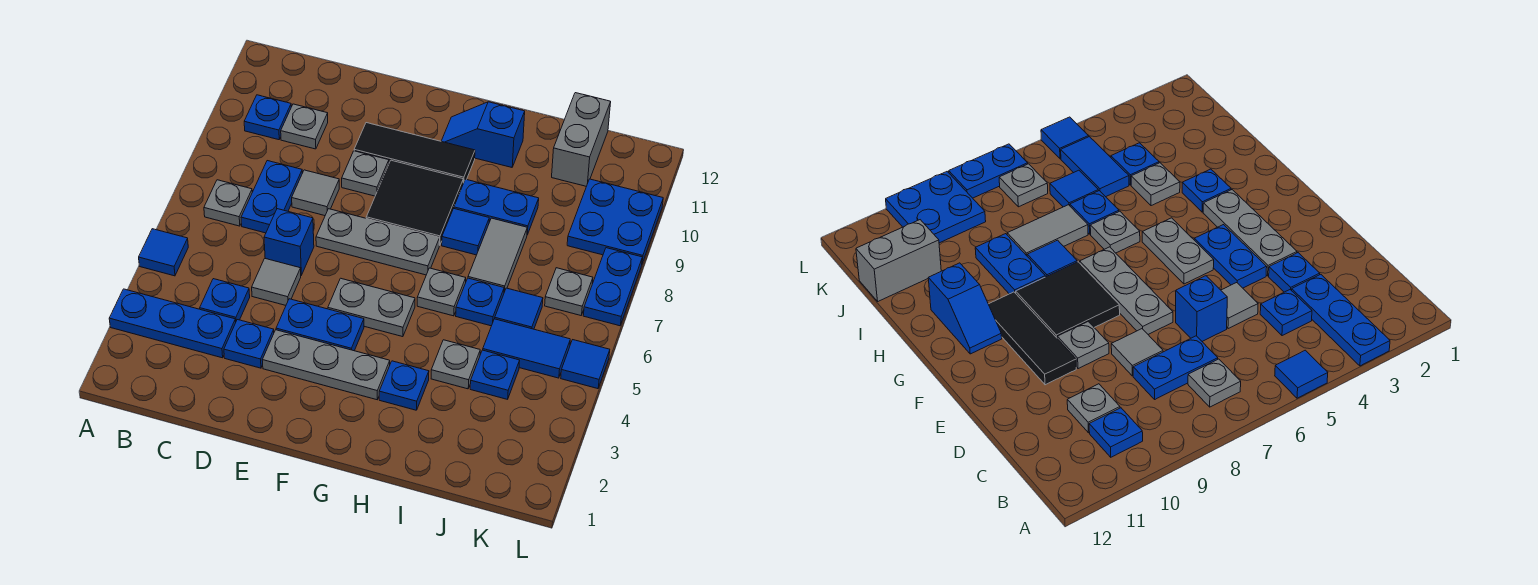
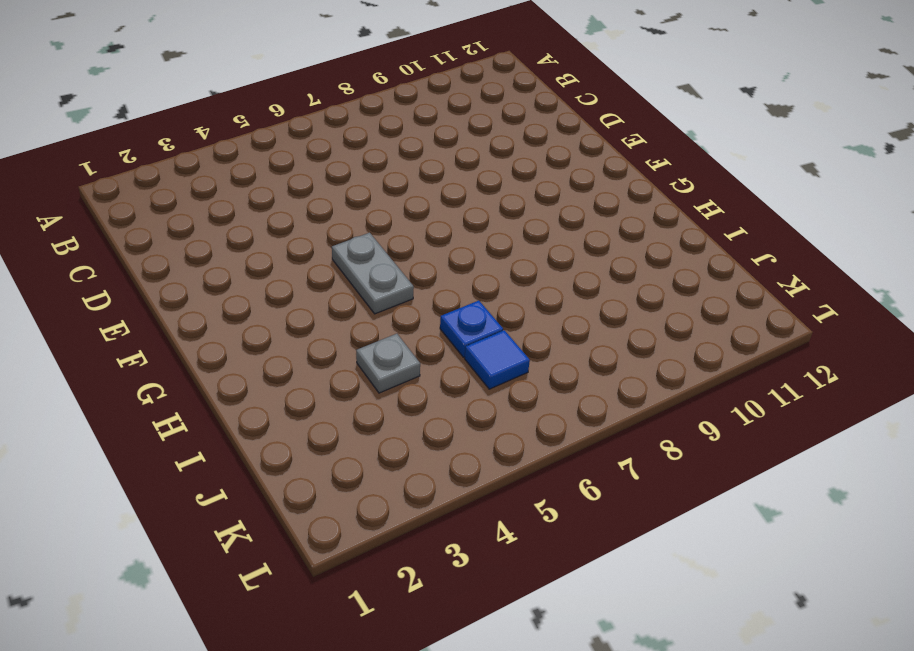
none -> blue 1x3 plate [109,289,236,358]
none -> blue 1x1 tile [139,229,188,276]
none -> grey 1x1 plate [204,180,252,226]
none -> blue 1x1 plate [244,95,291,140]

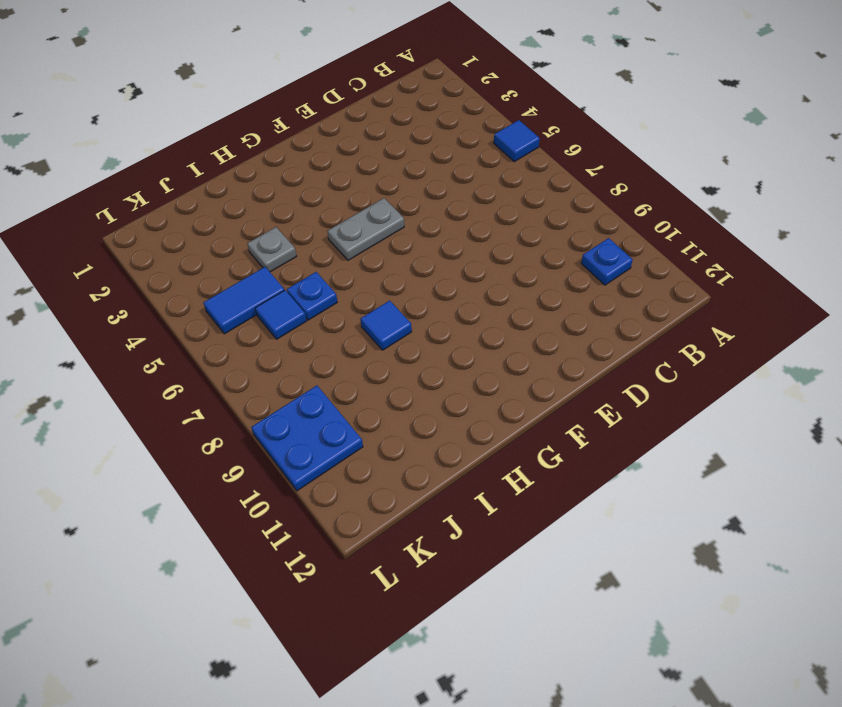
none -> blue 1x3 plate [109,289,236,358]
none -> grey 1x1 plate [204,180,252,226]
none -> blue 1x1 plate [200,279,250,322]
none -> blue 1x2 plate [241,161,302,233]

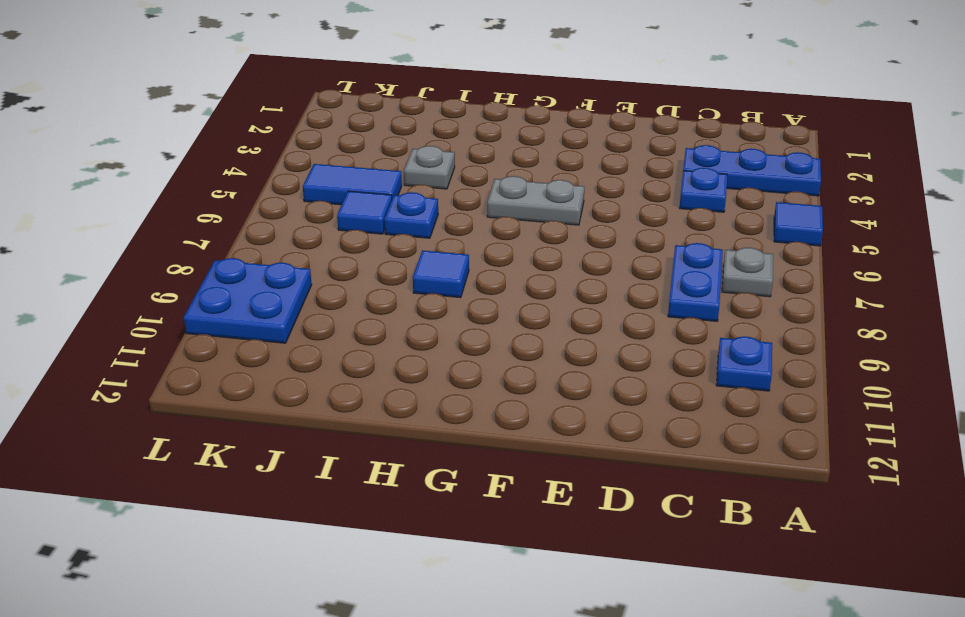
none -> grey 1x1 plate [281,104,328,149]
none -> blue 1x1 plate [224,320,274,368]
none -> grey 1x1 tile [252,259,301,305]
none -> blue 1x1 brick [264,209,314,275]

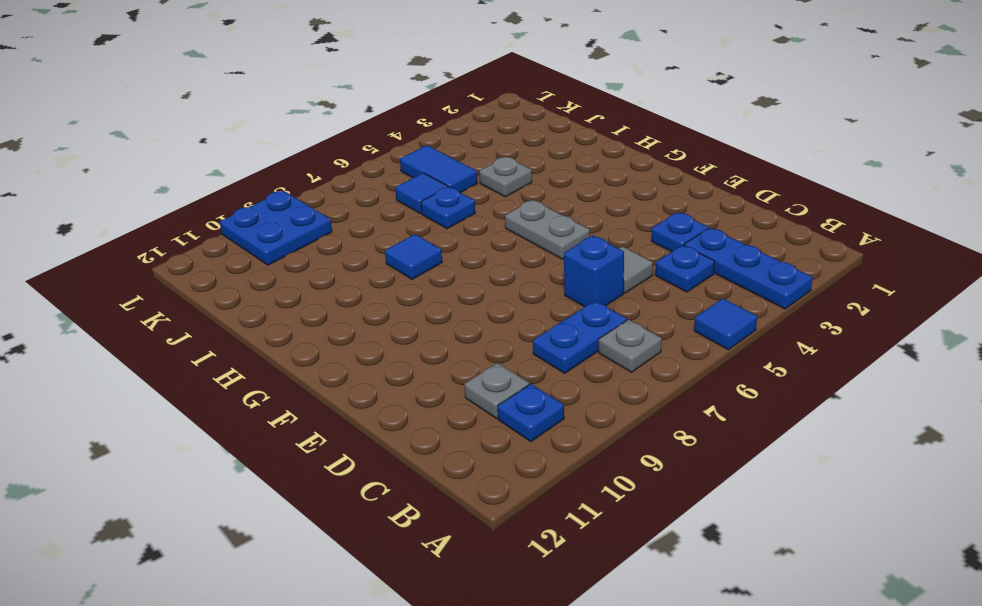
none -> grey 1x1 tile [292,170,339,216]
none -> grey 1x3 plate [262,330,390,400]
none -> blue 1x2 plate [276,299,364,351]
none -> grey 1x3 plate [316,209,440,275]

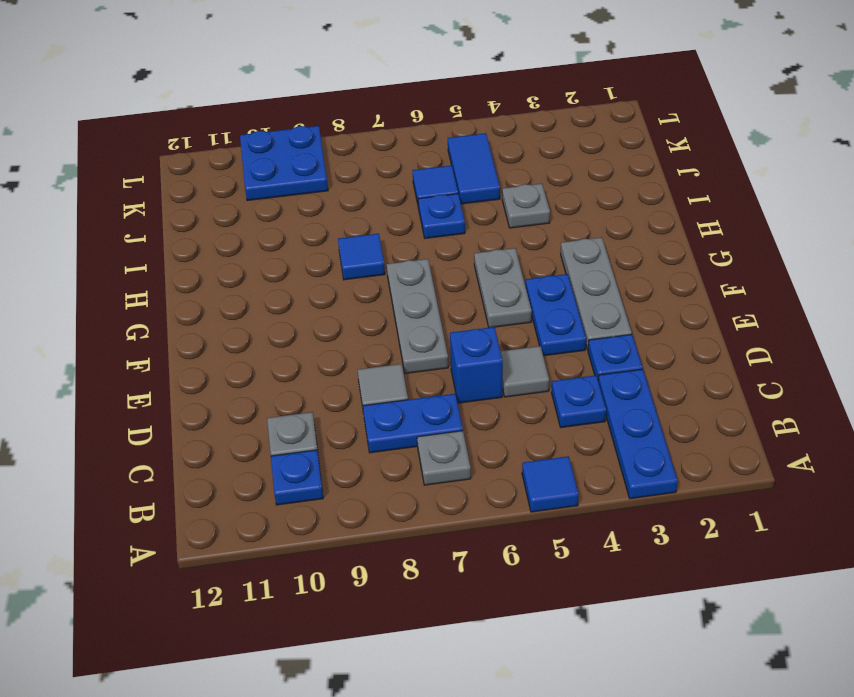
none -> grey 1x1 plate [342,151,389,196]
none -> black 1x3 tile [354,123,475,183]
none -> black 2x2 tile [366,160,463,245]
none -> blue 1x2 slope [441,102,525,167]

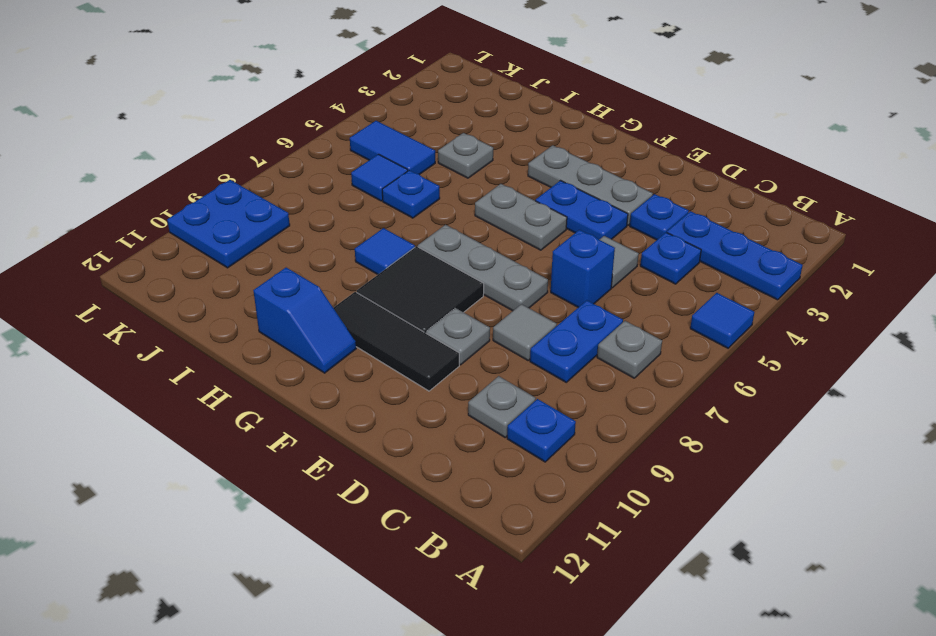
none -> blue 1x1 plate [379,361,429,410]
none -> grey 1x1 plate [417,268,466,316]
none -> blue 1x2 plate [454,179,539,235]
none -> grey 1x2 tile [468,218,527,292]

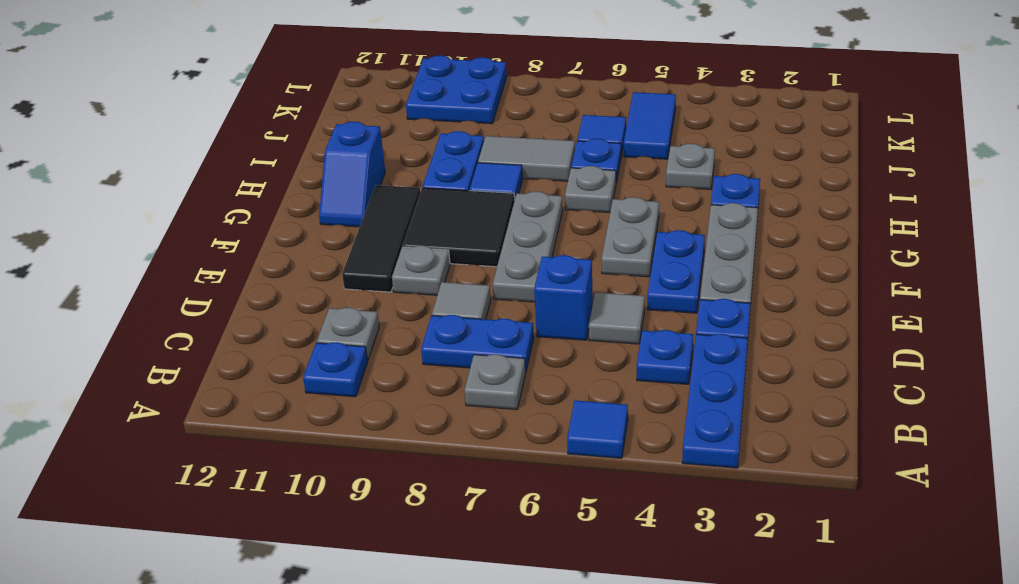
none -> blue 1x1 plate [470,350,520,399]
none -> grey 1x2 brick [552,93,611,186]
none -> grey 1x1 plate [545,268,593,315]
none -> blue 1x1 tile [561,340,610,389]

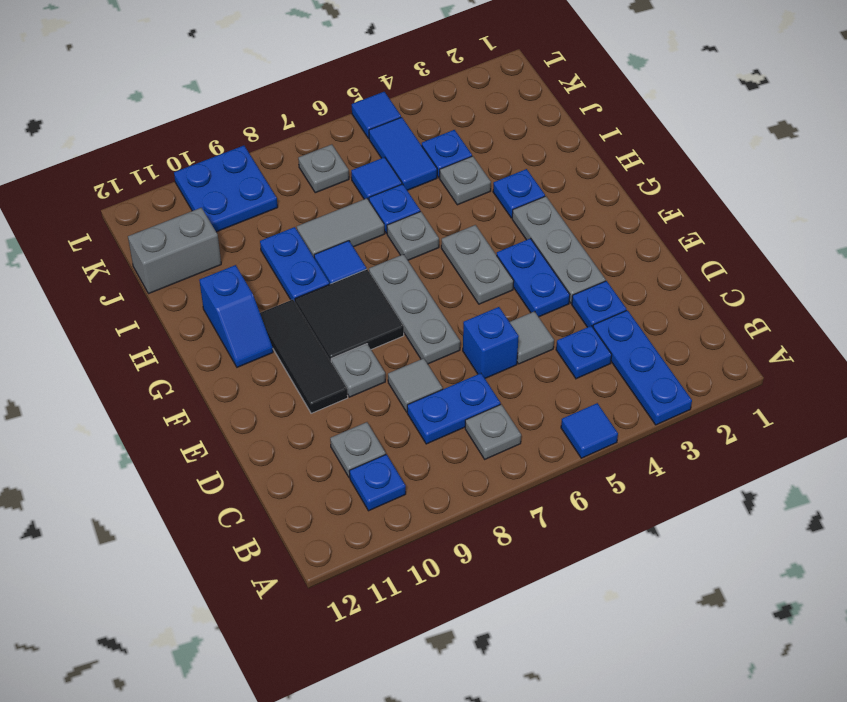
none -> blue 1x2 plate [583,248,642,326]

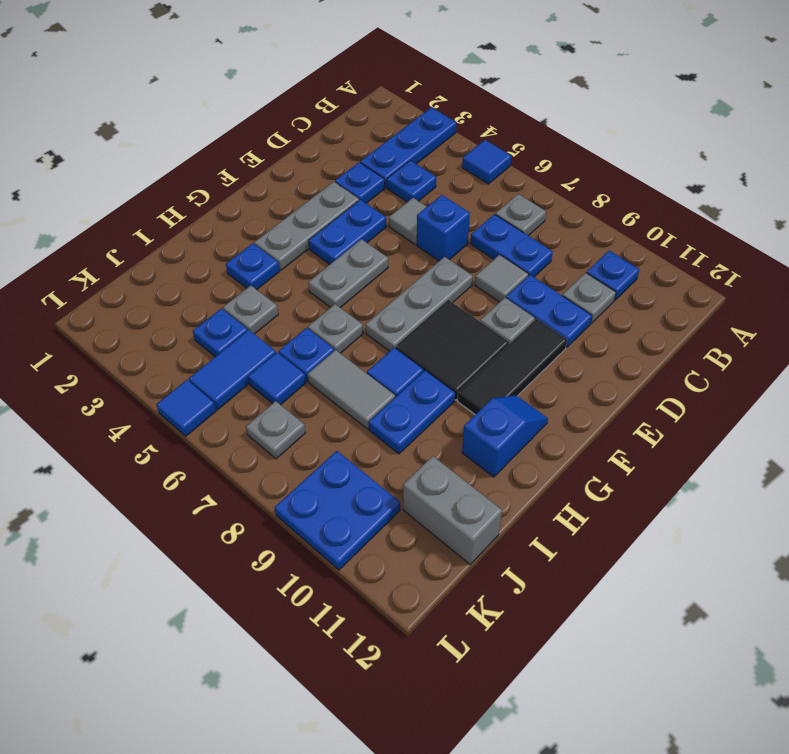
blue 1x2 plate [506,275,592,348] -> blue 1x2 plate moved to [583,248,642,326]

